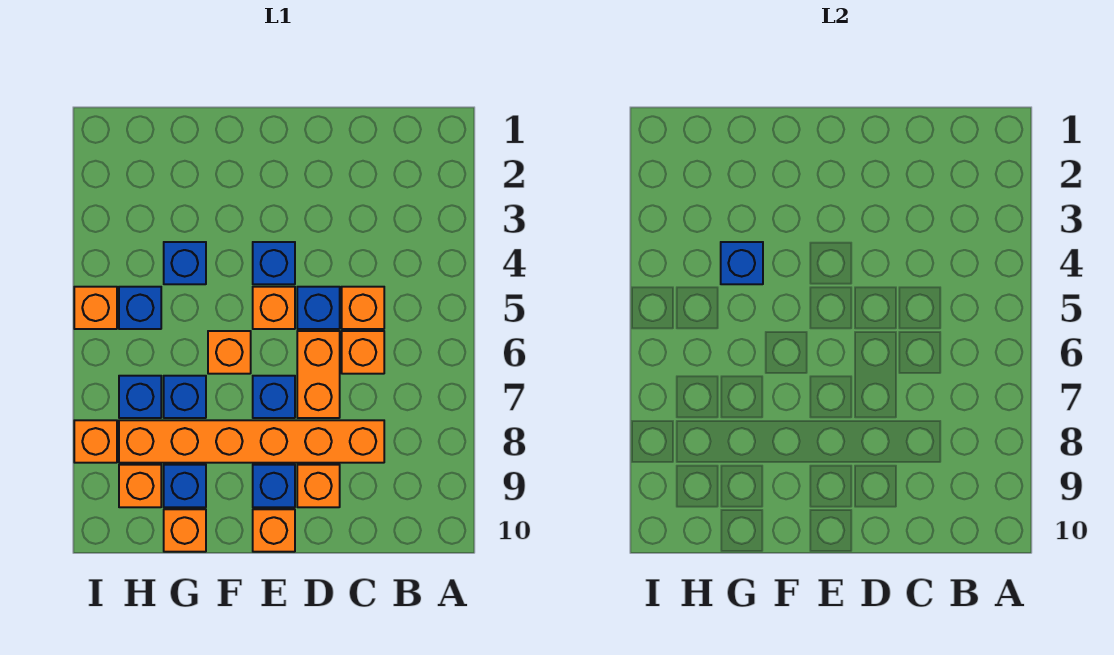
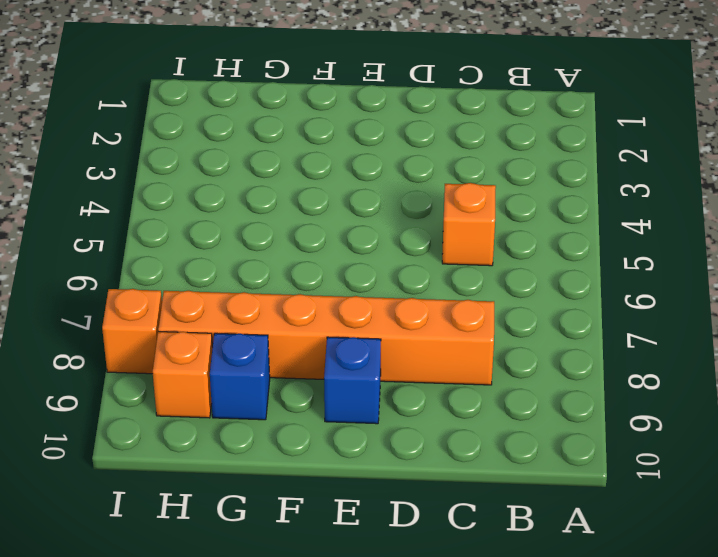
none -> orange 1x1 brick [342,331,384,374]
none -> blue 1x1 brick [297,287,340,329]
none -> orange 1x2 brick [297,331,340,418]

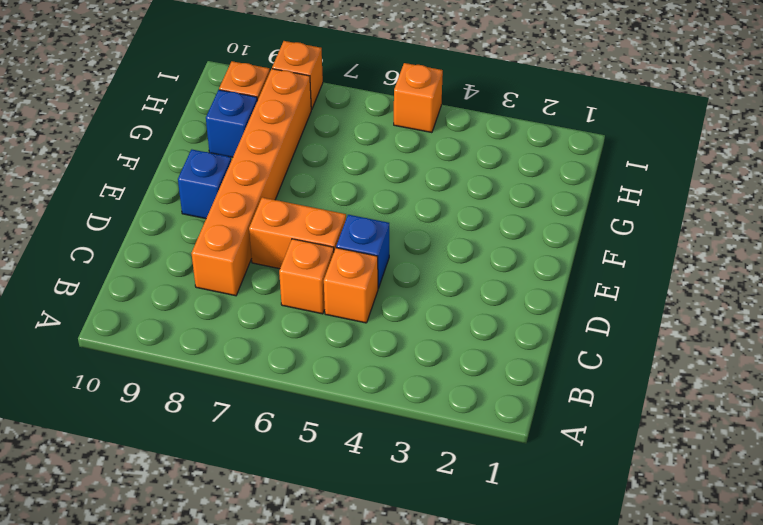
none -> orange 1x1 brick [297,465,340,507]
none -> blue 1x1 brick [253,242,295,284]
none -> orange 1x1 brick [253,287,295,329]

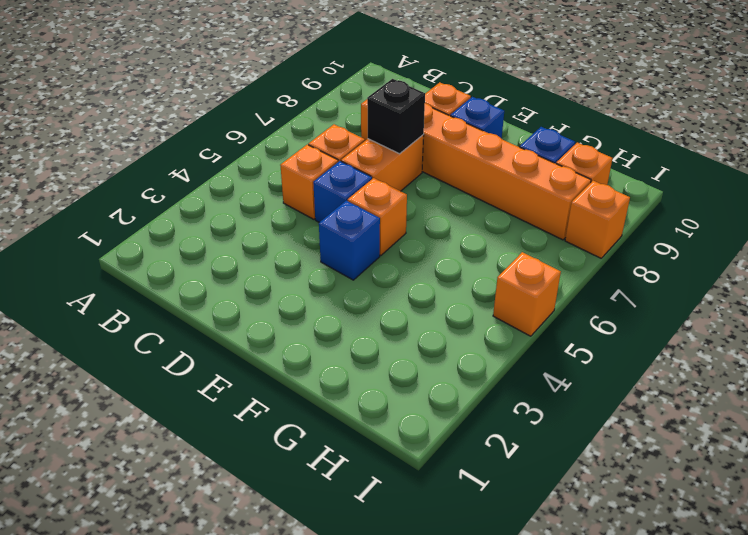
black 1x1 brick [367,79,425,154] -> none
none -> blue 1x1 brick [253,376,295,418]
none -> orange 1x1 brick [253,509,295,552]
none -> orange 1x1 brick [208,331,251,374]

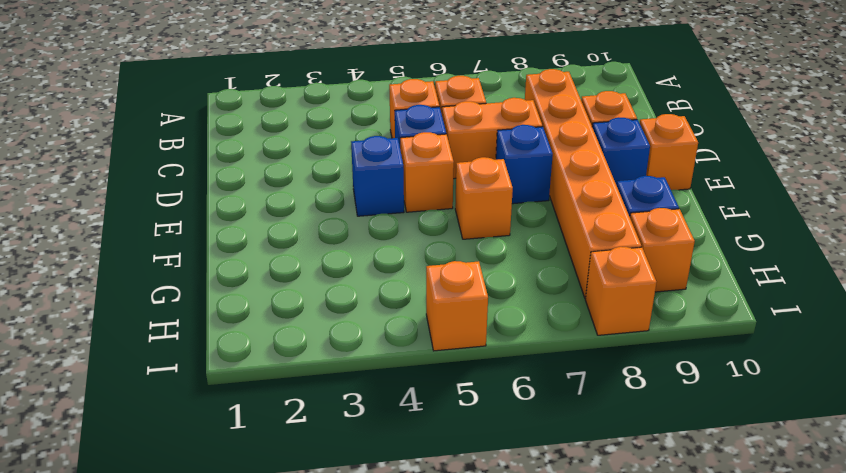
none -> blue 1x1 brick [164,242,206,284]
none -> blue 1x1 brick [164,376,206,418]
none -> orange 1x1 brick [164,509,206,552]

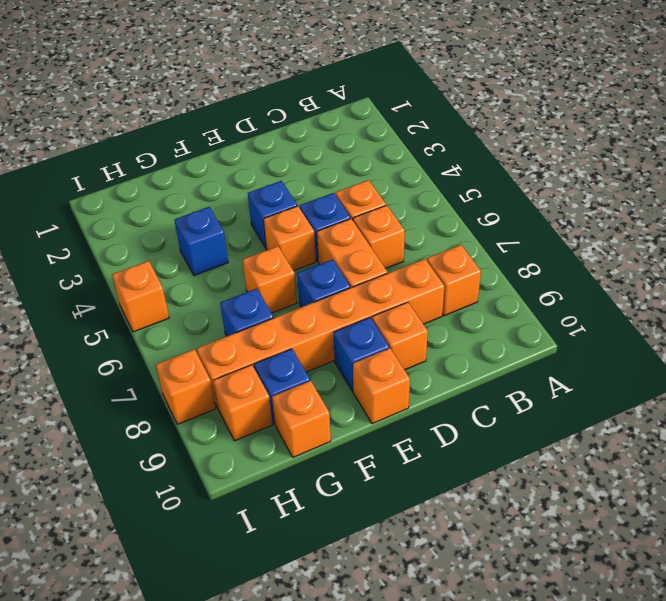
orange 1x1 brick [427,245,481,316] -> none
none -> blue 1x1 brick [119,287,161,329]
none -> blue 1x1 brick [119,376,161,418]
none -> blue 1x1 brick [721,242,763,284]

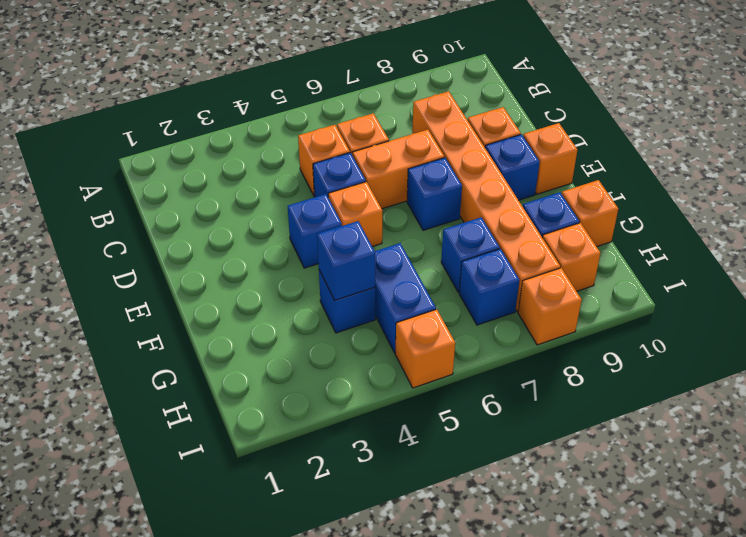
blue 1x2 brick [375,243,436,353] -> blue 1x1 brick [119,287,161,329]
none -> orange 1x1 brick [208,331,251,374]

